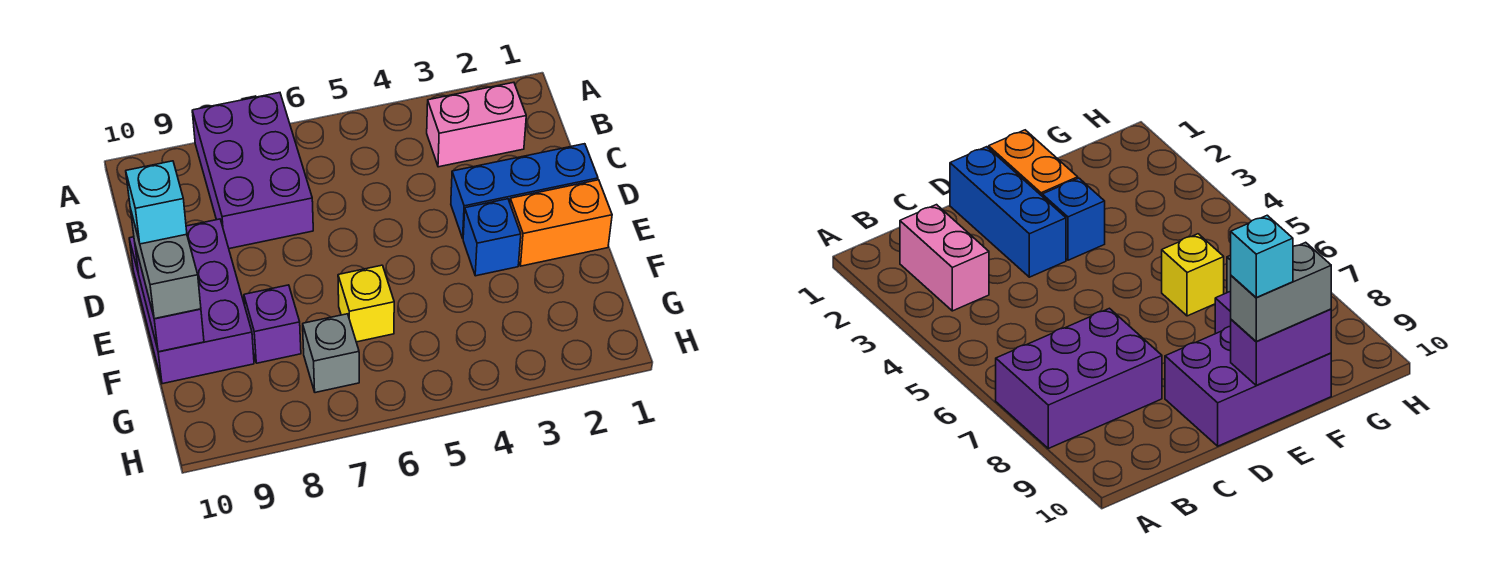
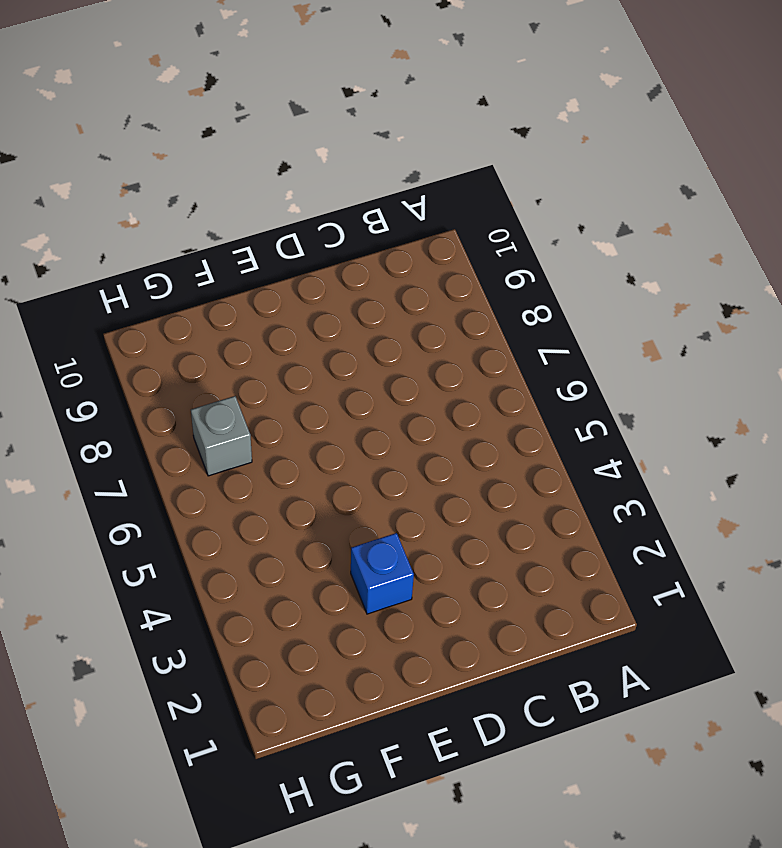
none -> purple 2x3 brick [192,93,313,249]
none -> pink 1x2 brick [427,82,526,167]
none -> blue 1x3 brick [451,144,598,238]

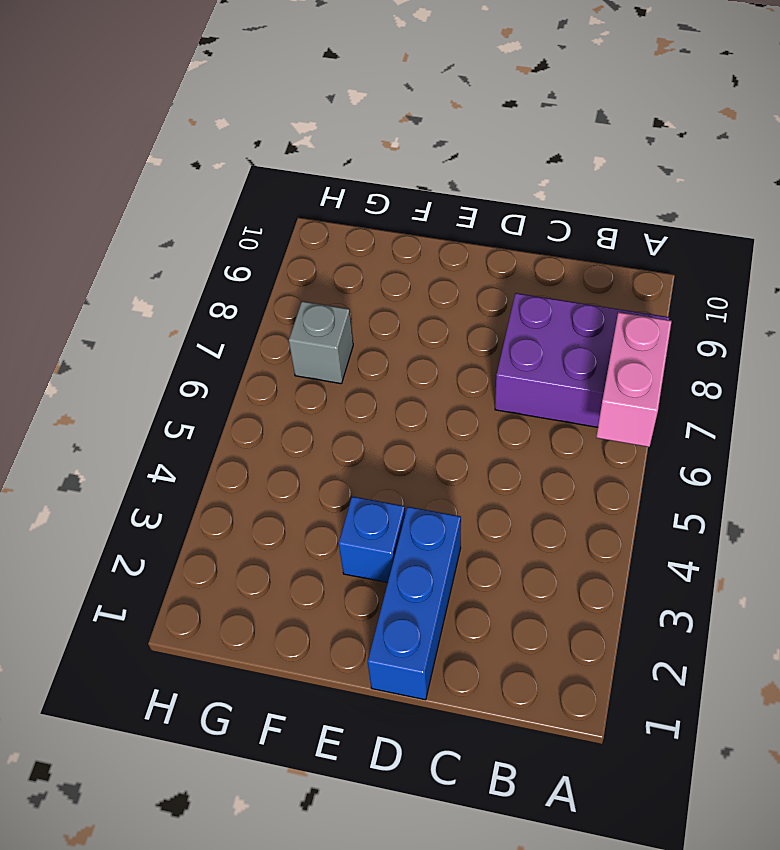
pink 1x2 brick [596,312,672,447] -> pink 1x2 brick moved to [427,82,526,167]
none -> purple 2x3 brick [129,219,254,384]
none -> orange 1x2 brick [510,180,612,266]
none -> yellow 1x1 brick [338,265,394,342]

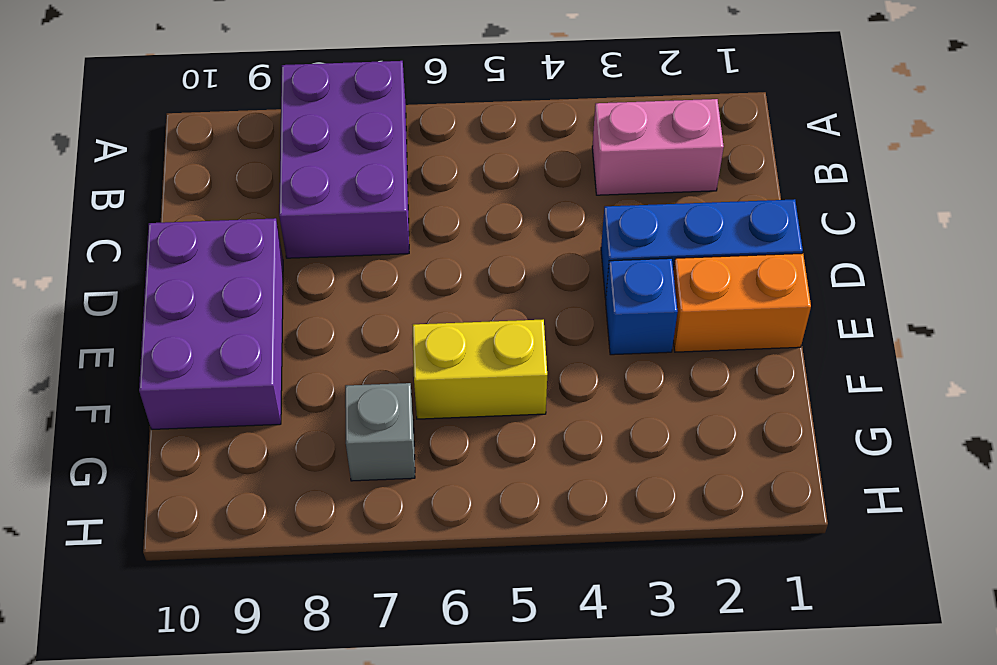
yellow 1x2 brick [413,320,547,419] -> yellow 1x1 brick [338,265,394,342]
none -> purple 1x1 brick [244,285,301,363]
none -> purple 1x2 brick [135,246,204,352]
none -> grey 1x2 brick [130,208,201,319]

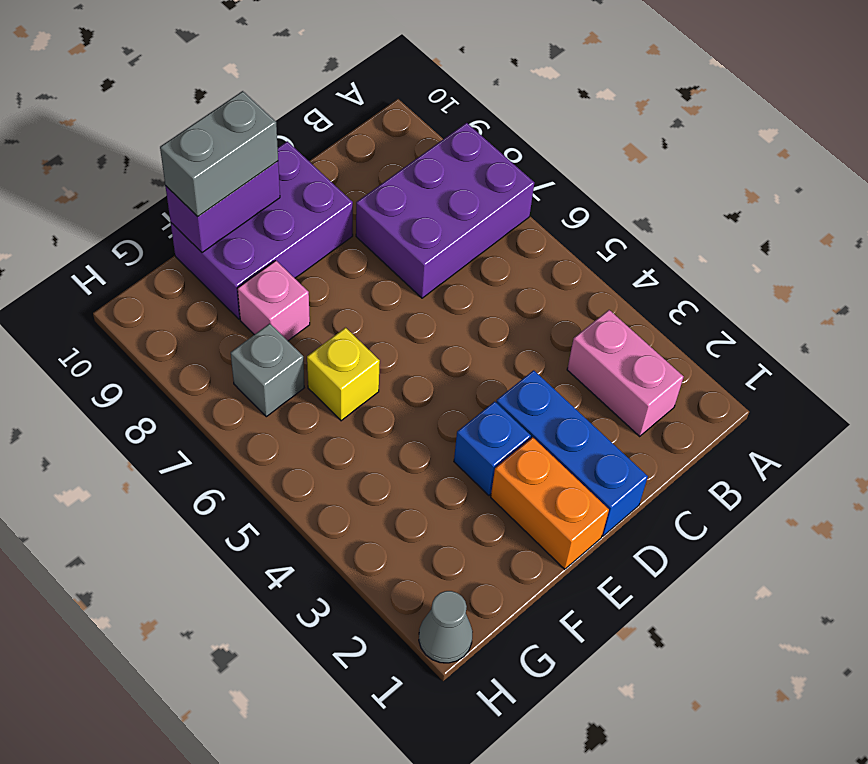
pink 1x1 brick [237,261,310,341] -> purple 1x1 brick [244,285,301,363]
grey 1x1 cone [419,591,473,663] -> none
none -> cyan 1x1 brick [126,161,187,244]

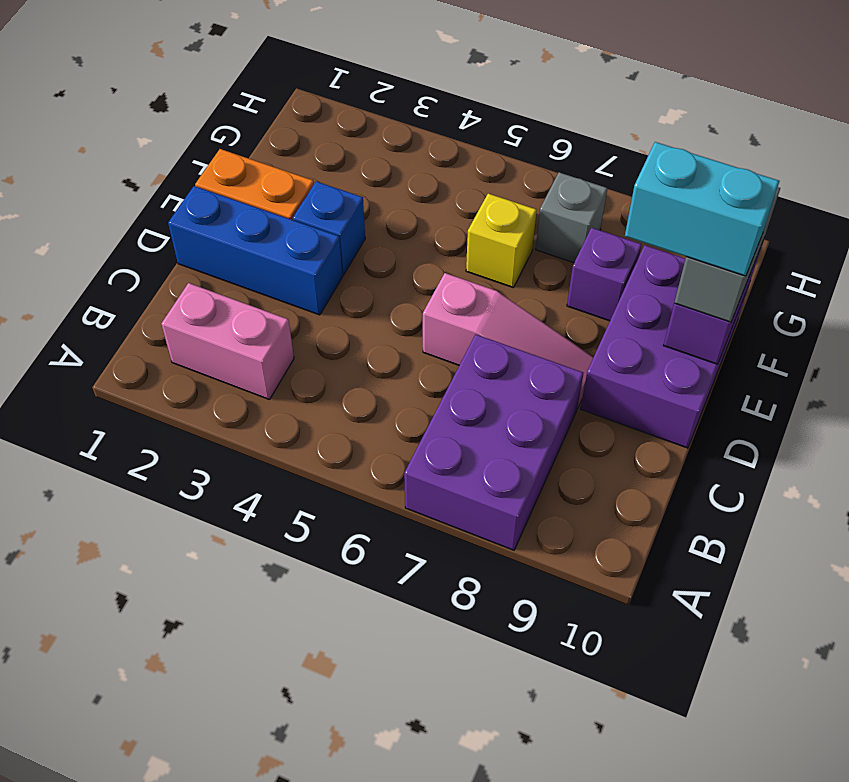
pink 1x3 slope [423,273,594,407] -> none
cyan 1x2 brick [625,142,779,276] -> cyan 1x1 brick [126,161,187,244]

